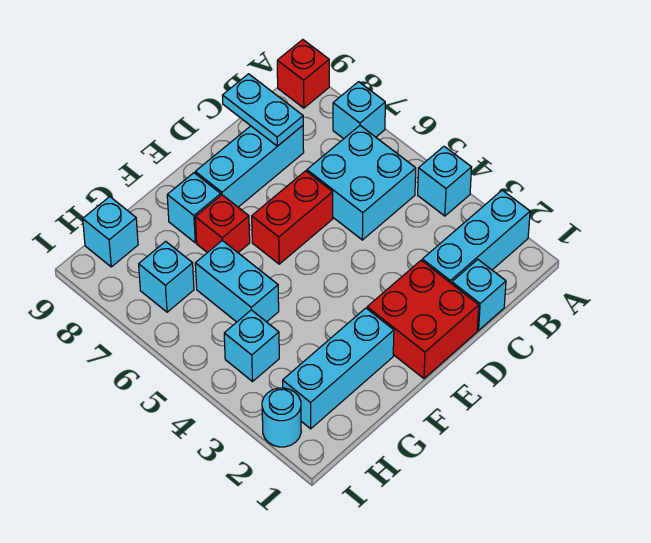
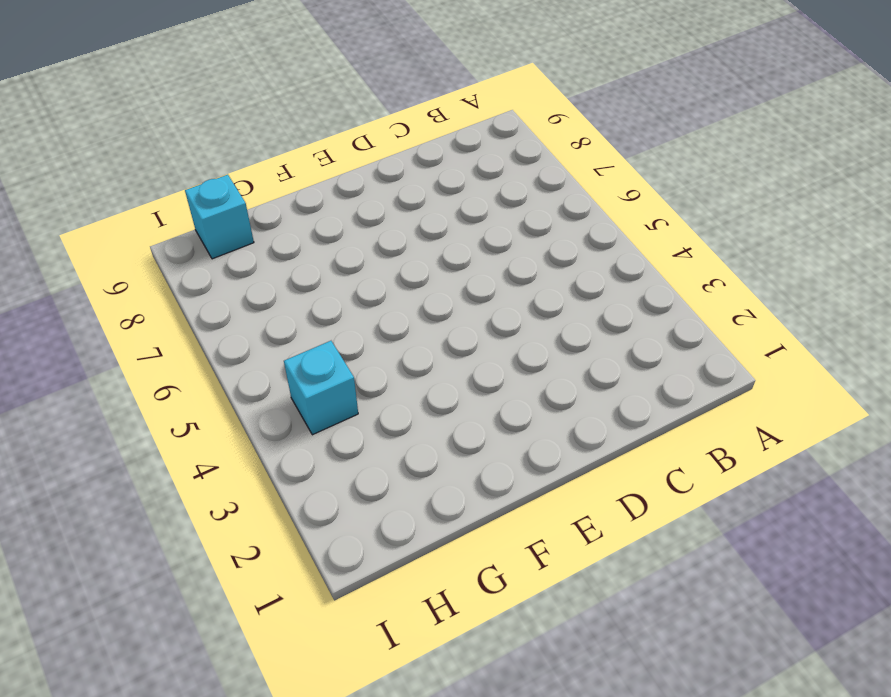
none -> cyan 1x3 brick [422,190,530,284]
none -> cyan 1x1 brick [418,146,472,216]
none -> cyan 1x1 brick [333,82,385,139]

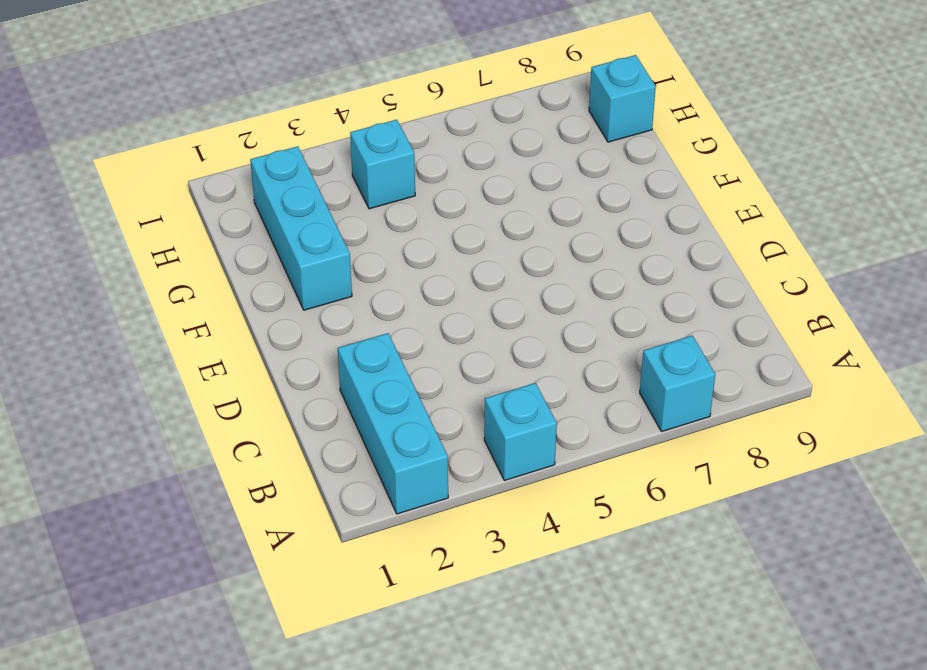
none -> red 1x1 brick [277,40,329,108]
none -> cyan 2x2 brick [307,126,416,240]
none -> cyan 1x1 brick [452,259,506,330]

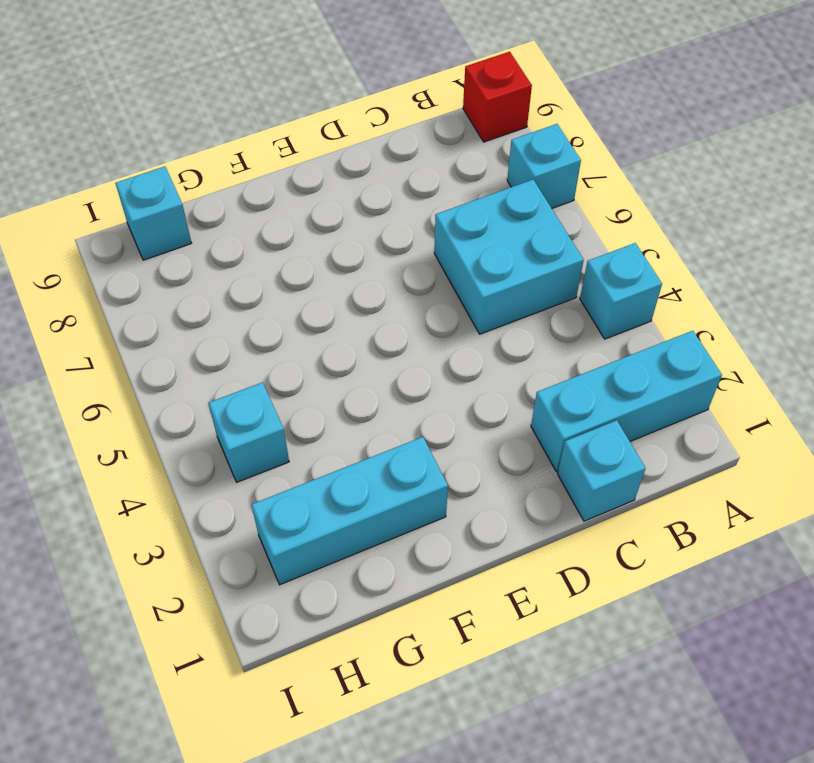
none -> cyan 1x3 brick [195,126,304,207]
none -> red 2x2 brick [367,260,479,379]
none -> red 1x2 brick [252,171,333,264]

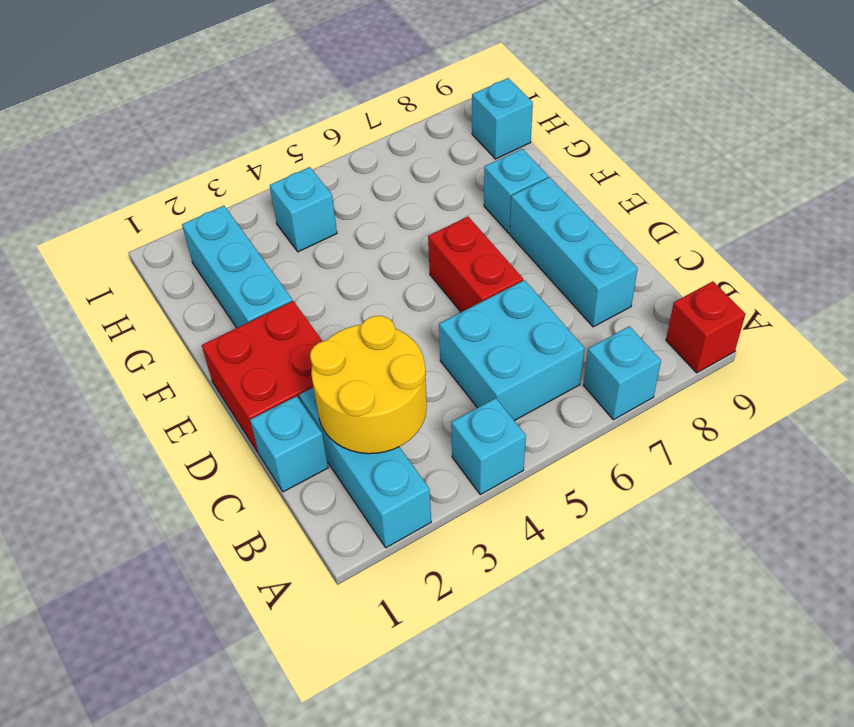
yellow 2x2 round brick [310,316,427,454] -> none
none -> red 1x1 brick [195,195,250,253]
none -> cyan 1x2 brick [195,240,279,322]
none -> cyan 1x1 brick [139,241,194,312]

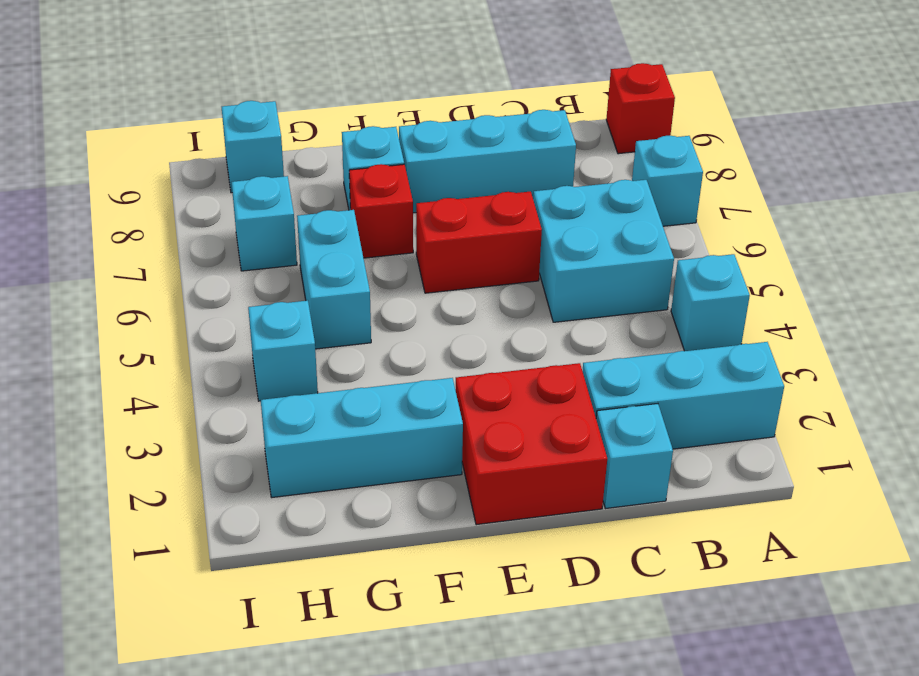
none -> cyan 1x1 round brick [262,388,301,447]
none -> cyan 1x2 plate [222,74,303,146]

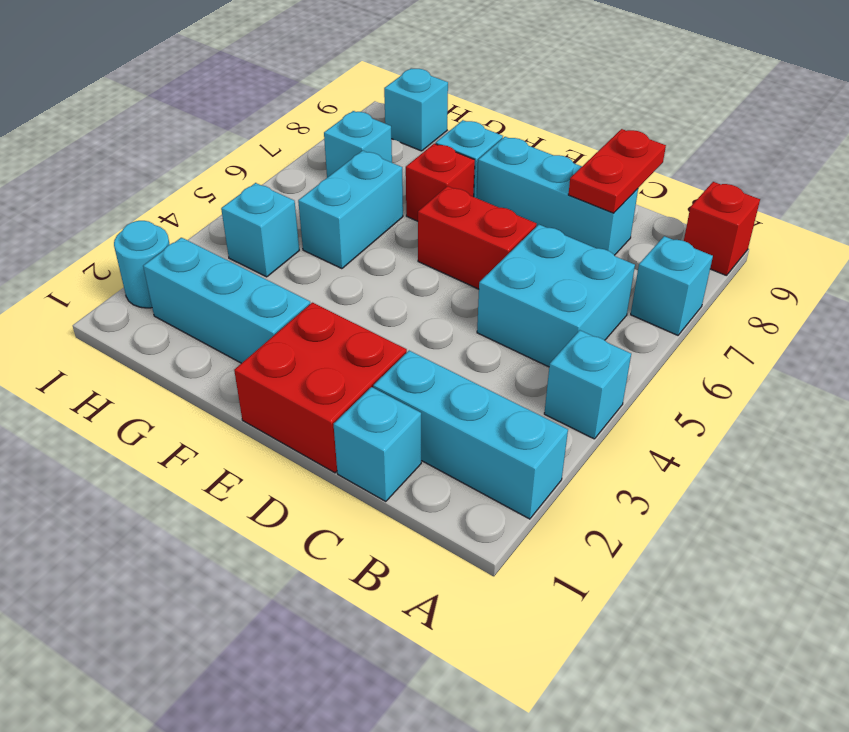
red 1x2 plate [568,129,666,213] -> cyan 1x2 plate [222,74,303,146]

